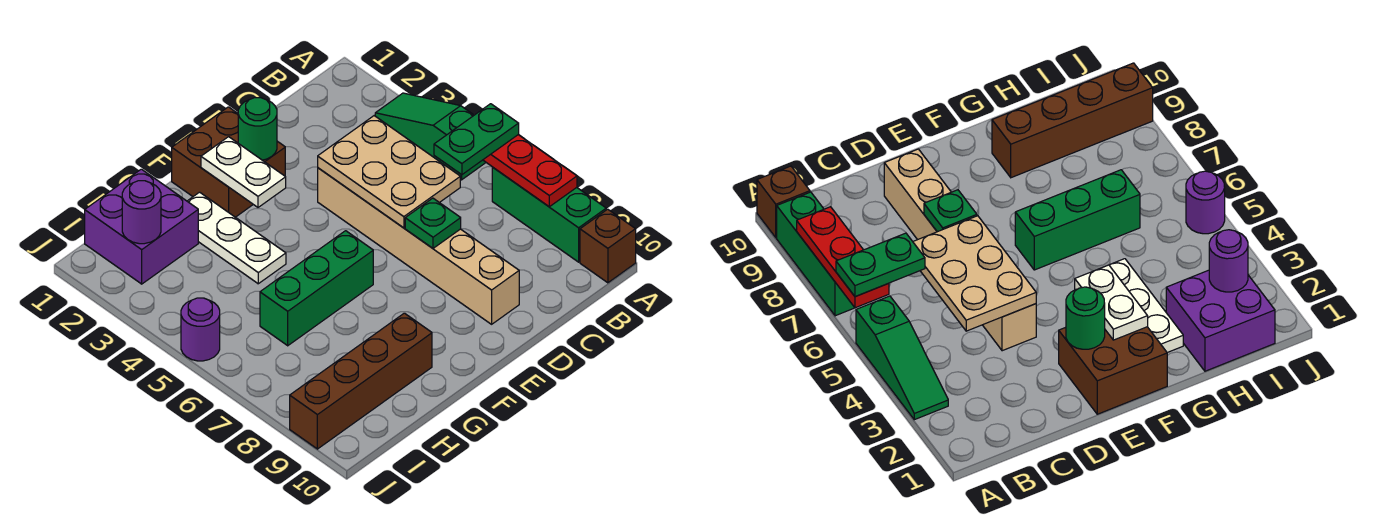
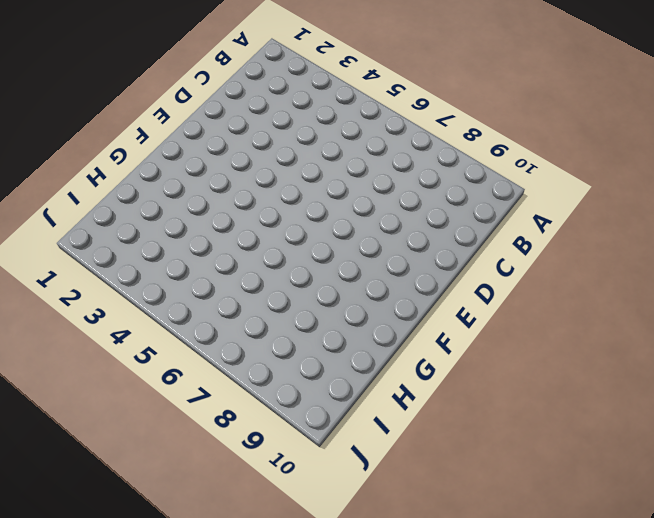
none -> green 1x3 slope [375,93,486,180]
none -> green 1x3 brick [492,167,606,262]
none -> brown 1x1 brick [580,209,636,283]

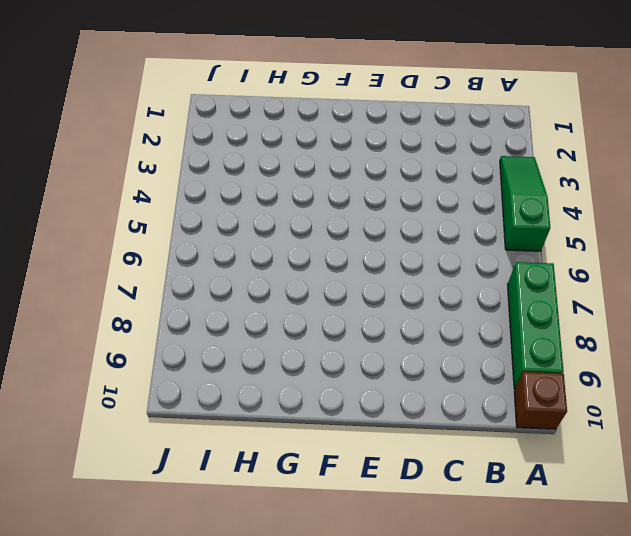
none -> tan 1x6 brick [318,168,519,324]
none -> brown 2x2 brick [172,107,285,217]
none -> green 1x3 brick [260,231,373,346]

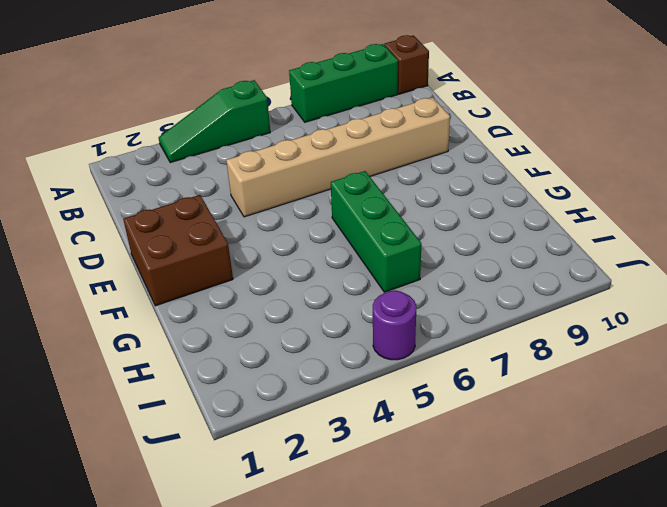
none -> white 1x3 plate [187,192,286,284]
none -> brown 1x4 brick [290,313,432,449]
none -> purple 2x2 brick [85,169,198,284]

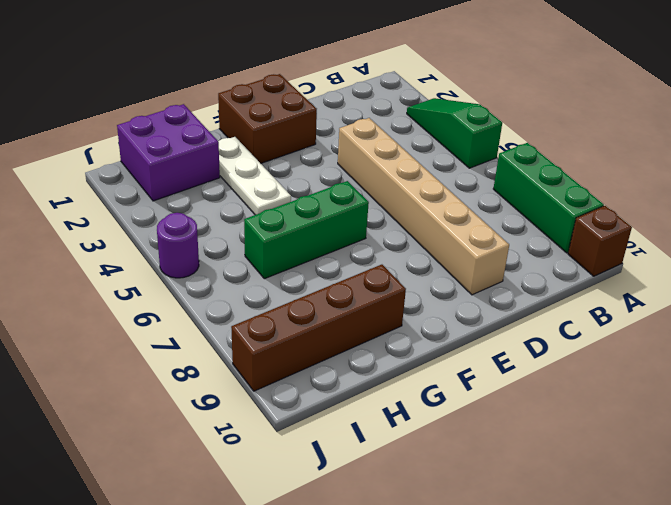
none -> red 1x3 plate [483,135,577,207]
none -> tan 2x3 plate [318,116,460,228]
none -> green 1x1 plate [405,198,461,248]

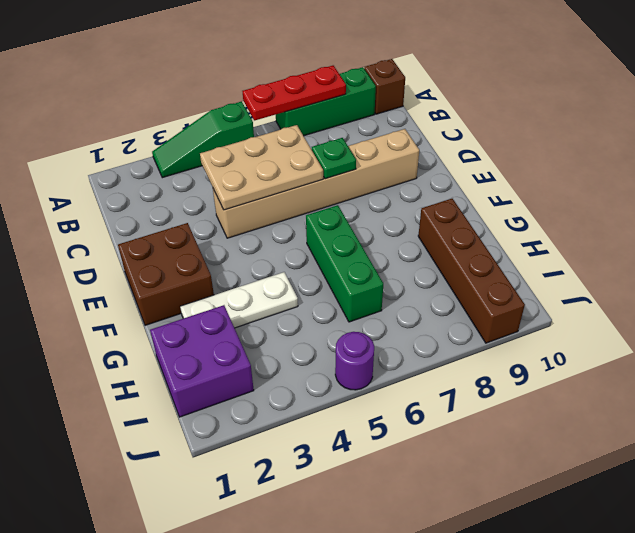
none -> green 1x1 round brick [238,98,277,160]
none -> white 1x2 plate [201,137,286,207]
none -> purple 1x1 round brick [122,181,161,244]

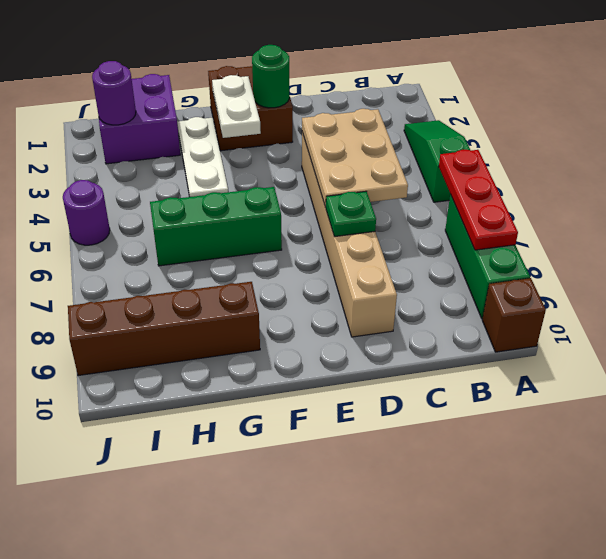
none -> green 1x2 plate [434,104,519,175]

